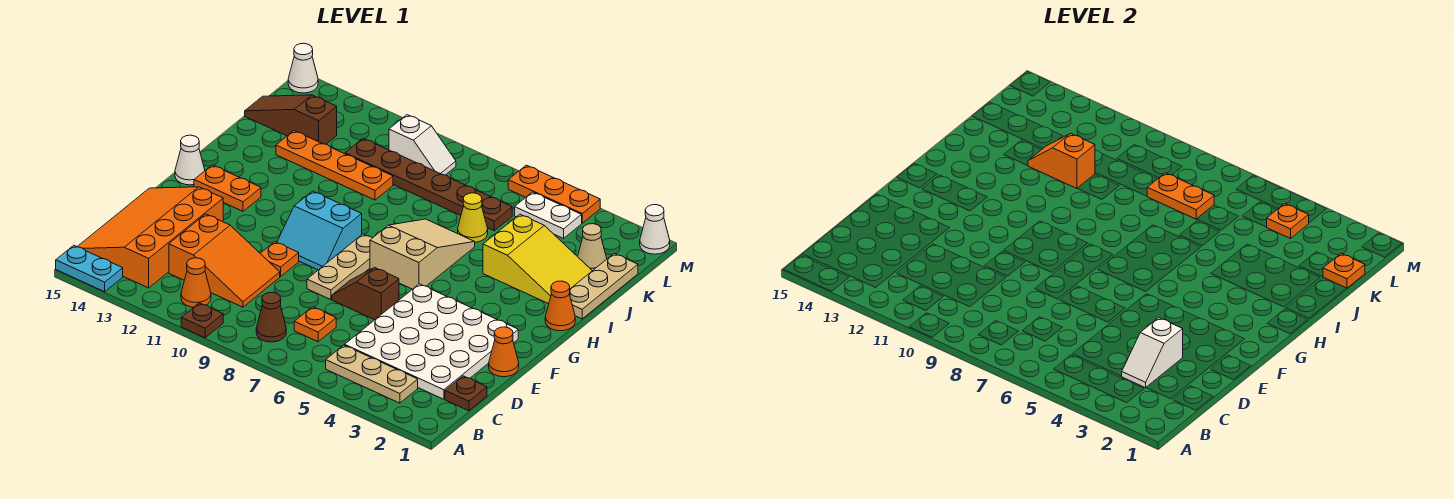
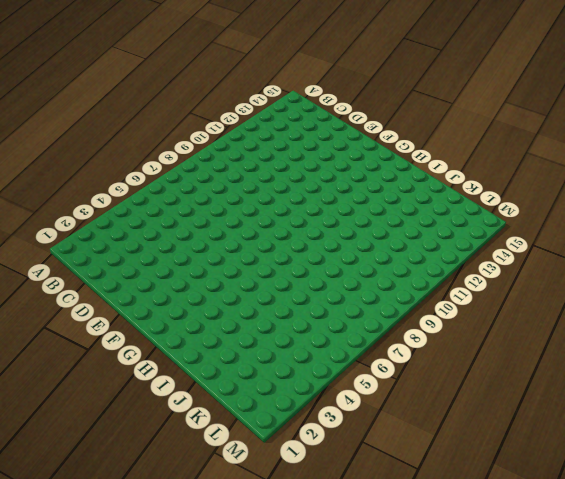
none -> brown 1x1 plate [181,303,223,338]
none -> cyan 1x2 plate [56,245,123,292]
none -> tan 1x3 plate [326,345,418,403]
none -> brown 1x1 cone [256,292,286,342]

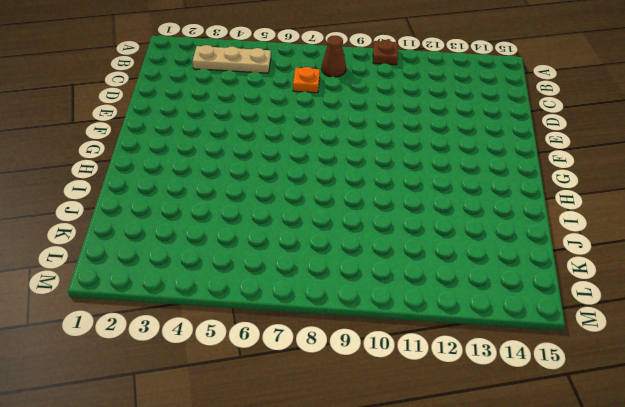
none -> cyan 1x2 plate [56,245,123,292]
none -> orange 1x1 cone [181,258,211,307]
none -> orange 3x4 slope [77,187,223,288]
none -> brown 1x1 plate [445,376,487,411]

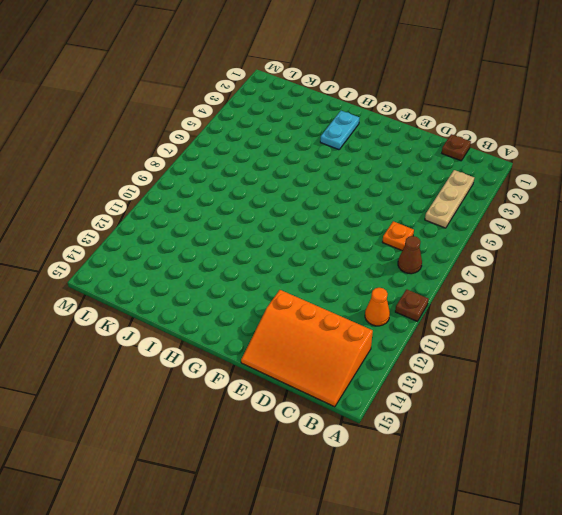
cyan 1x2 plate [320,111,359,150] -> cyan 1x2 plate moved to [56,245,123,292]
none -> white 4x4 plate [345,284,518,399]
none -> orange 2x3 slope [169,214,280,307]
none -> orange 1x1 cone [489,327,519,377]
none -> brown 1x2 slope [332,268,399,320]

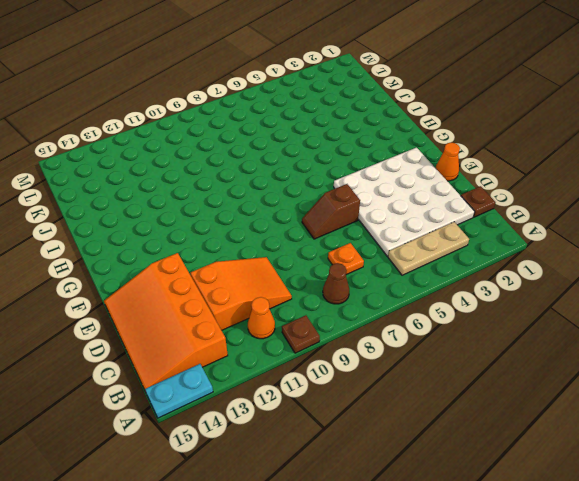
none -> tan 1x3 plate [307,234,372,300]
none -> orange 1x1 plate [260,242,299,277]
none -> cyan 2x2 slope [277,191,362,270]
none -> tan 2x3 slope [370,219,475,289]

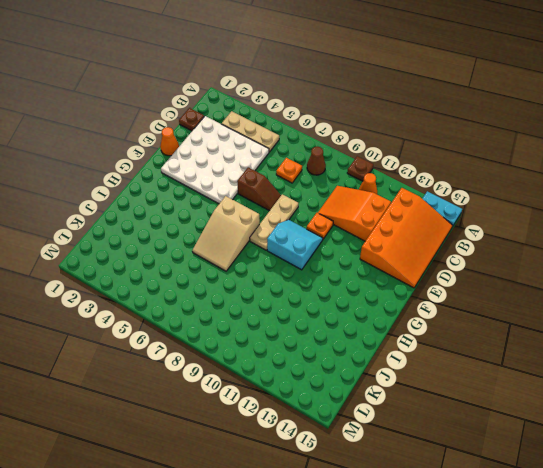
none -> orange 1x2 plate [194,165,261,211]
none -> white 1x1 cone [175,135,205,185]
none -> orange 1x1 cone [545,281,575,331]
none -> tan 1x3 plate [569,254,638,319]

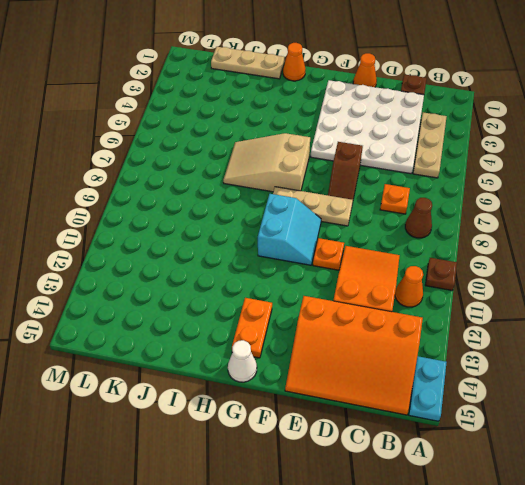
none -> yellow 2x3 slope [483,214,592,304]
none -> yellow 1x1 cone [458,193,488,242]
none -> orange 1x4 plate [276,131,393,200]
none -> tan 1x1 cone [578,224,607,271]

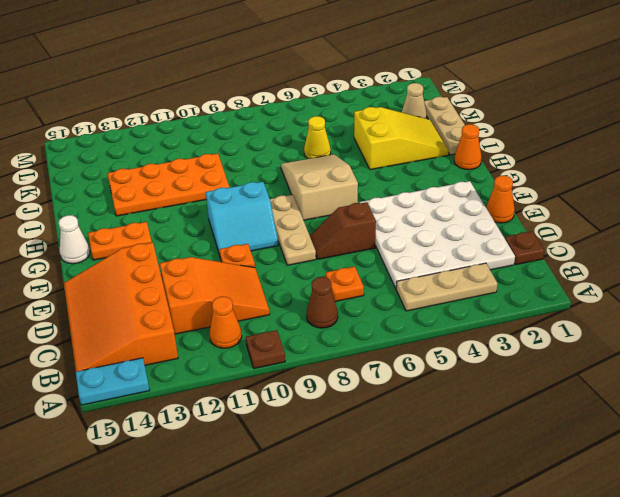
orange 2x4 plate [107,154,229,216] -> orange 1x4 plate [276,131,393,200]
none -> brown 1x6 plate [345,138,512,231]
none -> brown 1x3 slope [245,95,337,144]
none -> white 1x2 plate [515,192,582,239]
none -> white 1x2 slope [389,115,456,175]

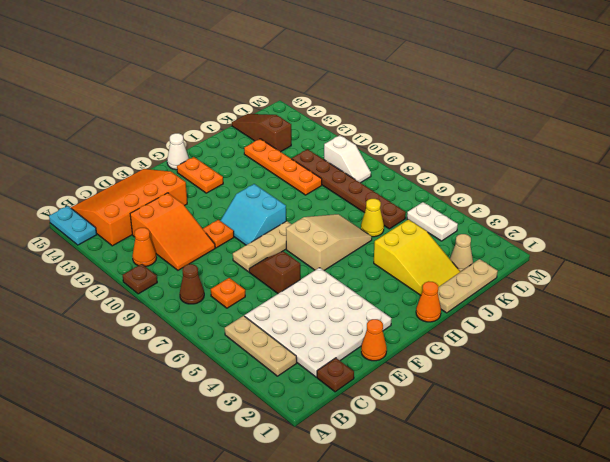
none -> white 1x1 cone [640,205,670,254]
none -> orange 1x3 plate [508,165,600,223]
none -> white 1x1 cone [288,43,318,93]
none -> white 1x2 slope [1122,318,1183,388]

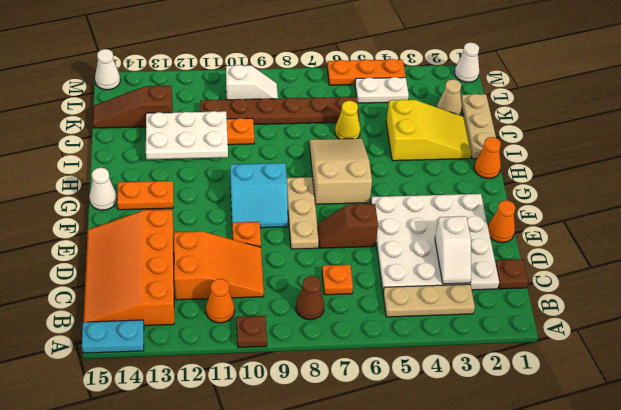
white 2x3 plate [146,111,228,159] -> orange 1x2 slope [1028,133,1095,188]
none -> orange 1x1 plate [1323,254,1365,288]
none -> orange 1x2 plate [1147,173,1214,219]
none -> orange 1x1 plate [1267,204,1309,239]

